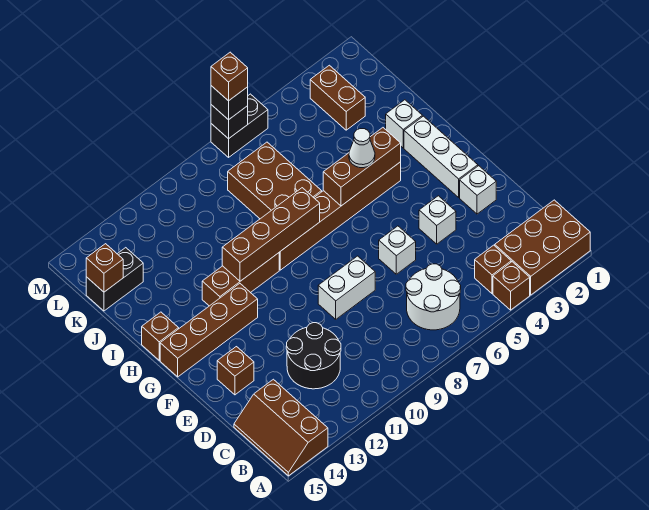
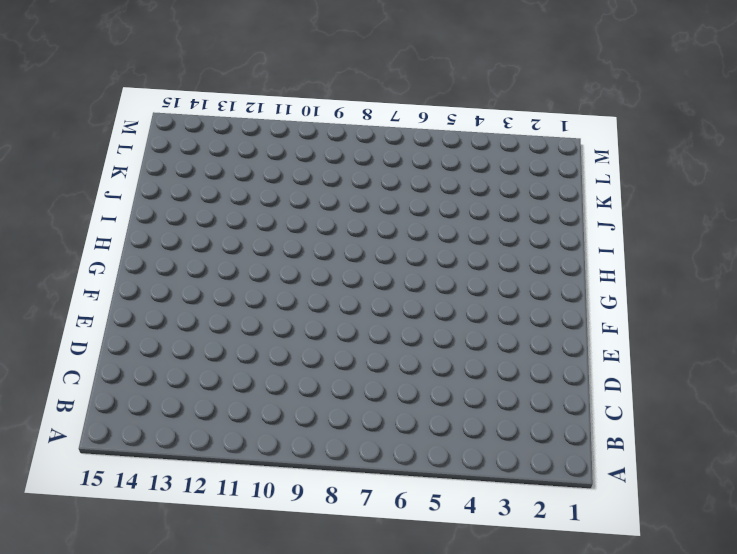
none -> brown 2x3 brick [495,200,590,295]
none -> brown 1x1 brick [493,262,530,310]
none -> brown 2x3 slope [234,379,328,476]

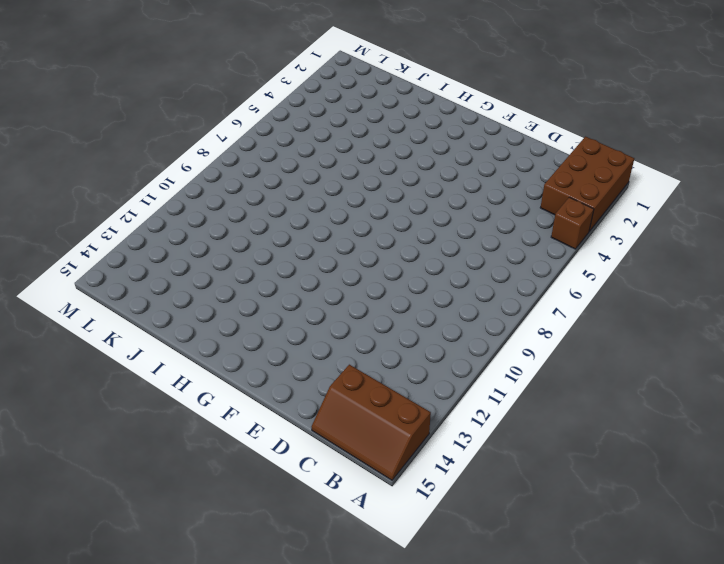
none -> brown 1x1 brick [475,245,511,294]
none -> white 2x2 round brick [406,264,461,330]
none -> black 2x2 round brick [286,323,341,389]

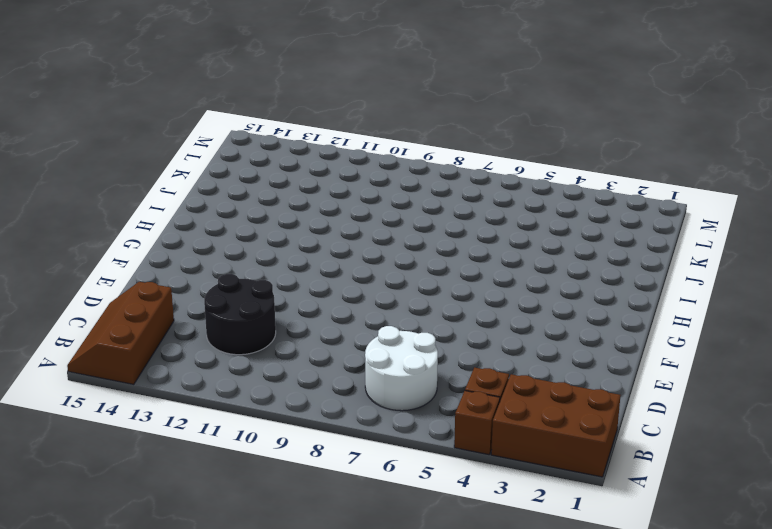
none -> white 1x1 brick [460,166,496,214]
none -> white 1x1 brick [419,196,456,244]
none -> white 1x1 brick [379,226,416,274]

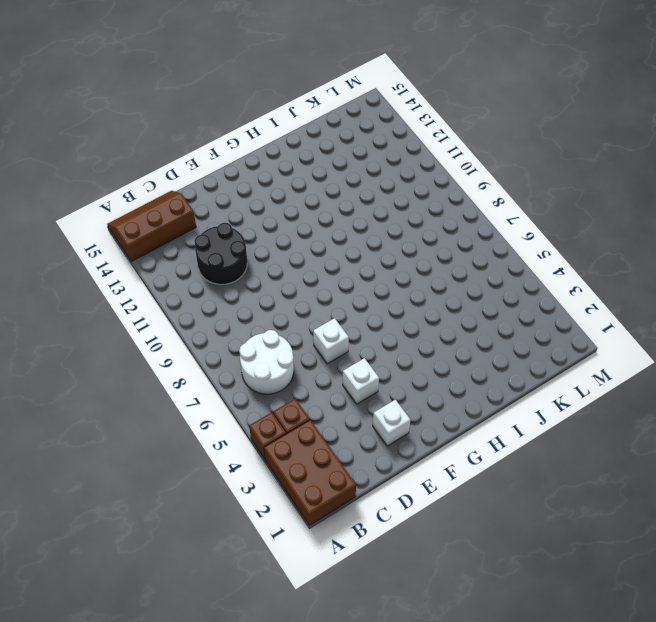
none -> white 1x2 brick [318,256,375,319]
none -> brown 1x1 brick [217,347,254,395]
none -> white 1x3 brick [404,116,478,197]

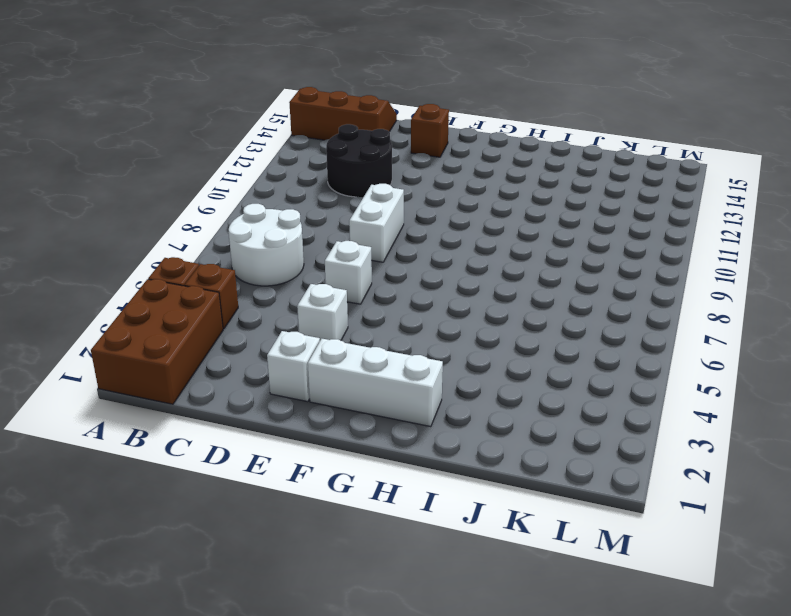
none -> brown 1x4 brick [160,284,258,377]
none -> brown 1x6 brick [279,162,401,270]
none -> brown 1x3 brick [202,253,279,306]

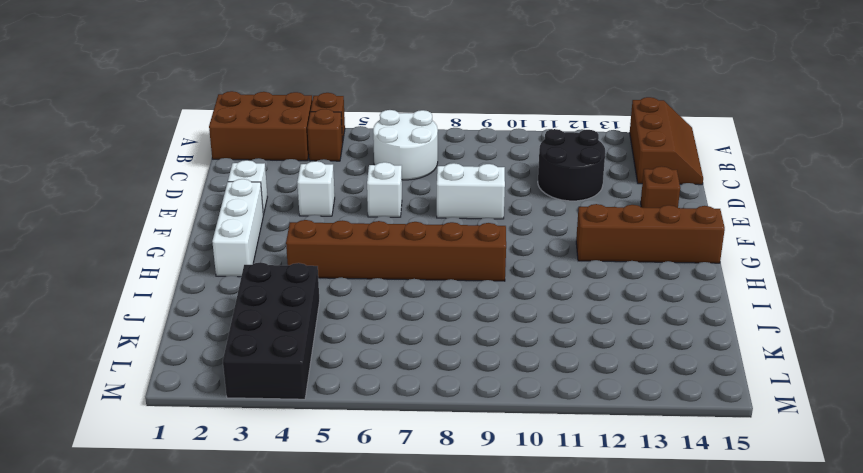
black 2x4 brick [223,262,320,399] -> brown 1x2 brick [310,65,365,130]
none -> brown 1x3 brick [202,253,279,306]
none -> brown 1x1 brick [142,312,179,360]
none -> white 1x1 brick [386,100,422,148]

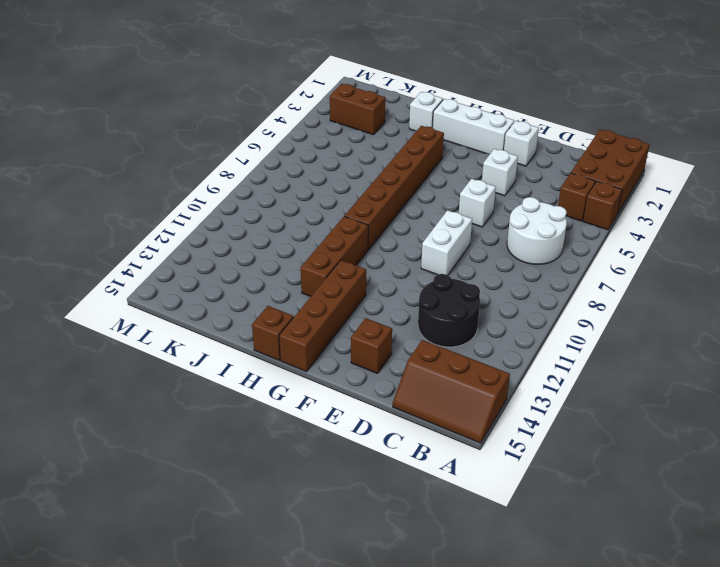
none -> brown 2x3 brick [228,142,322,219]
none -> black 1x2 brick [86,248,143,311]
none -> black 1x2 brick [211,94,268,157]

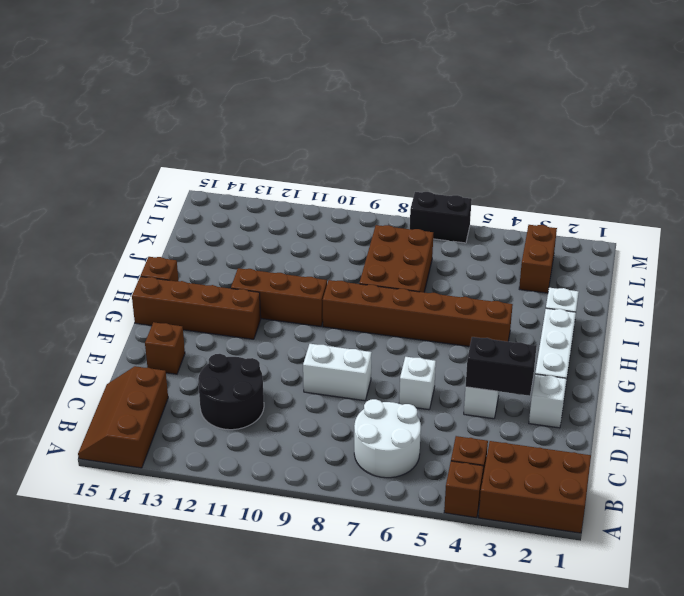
black 1x2 brick [466,337,536,396] -> black 1x2 brick moved to [86,248,143,311]
none -> brown 1x3 brick [323,128,401,206]
none -> brown 1x4 brick [222,188,320,281]
none -> brown 1x1 brick [86,244,123,292]

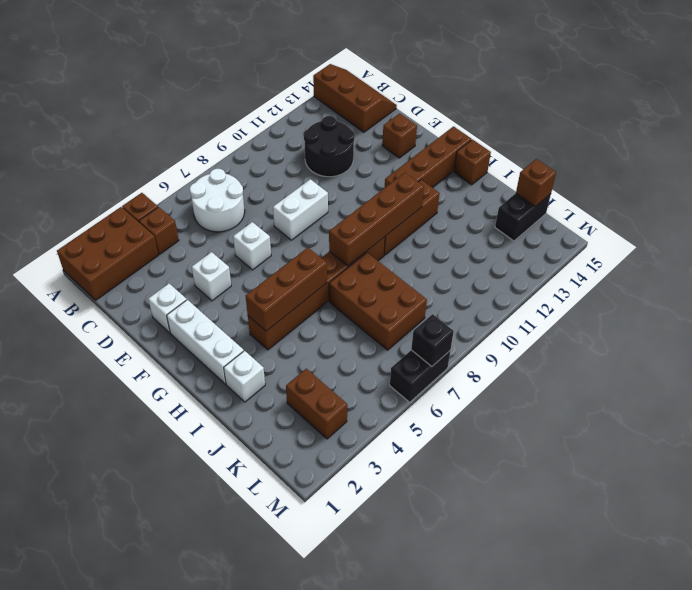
none -> white 1x1 cone [349,129,375,168]
none -> black 1x1 brick [211,86,248,120]
none -> brown 1x1 brick [211,52,248,101]

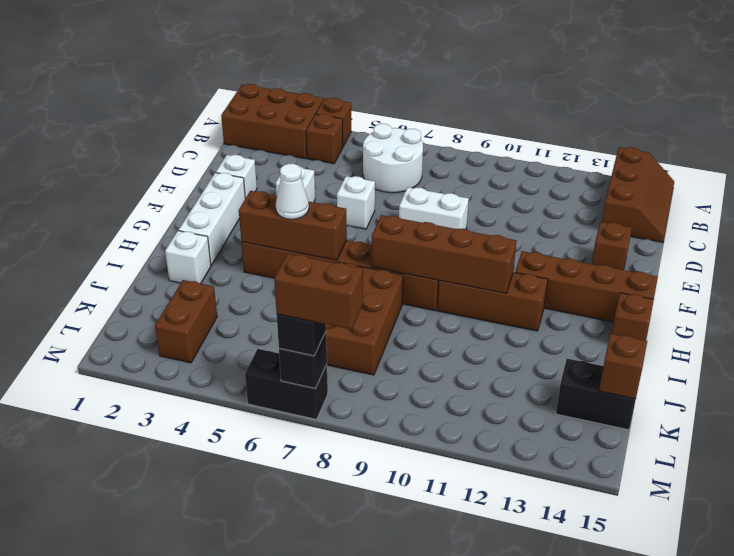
brown 1x2 brick [274,254,363,329] -> brown 1x1 brick [211,52,248,101]
none -> black 2x2 round brick [286,323,341,389]

